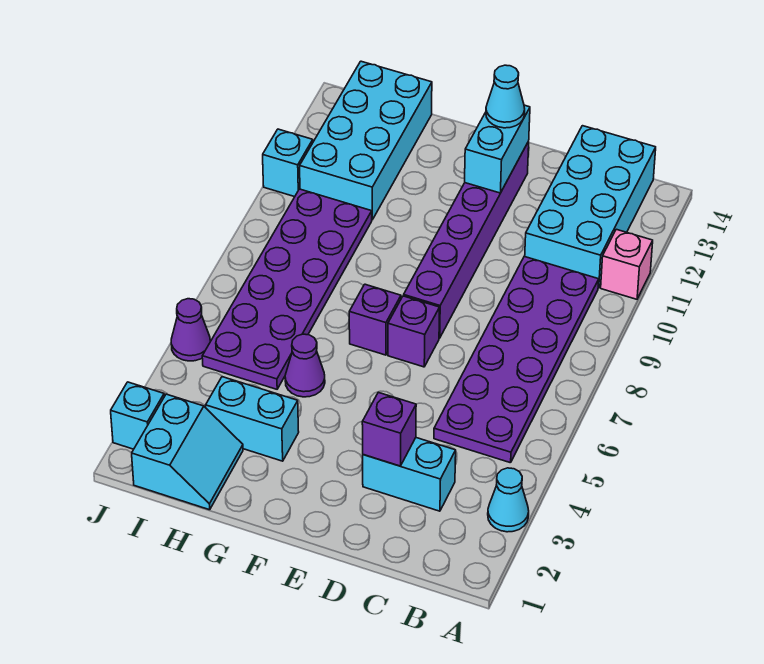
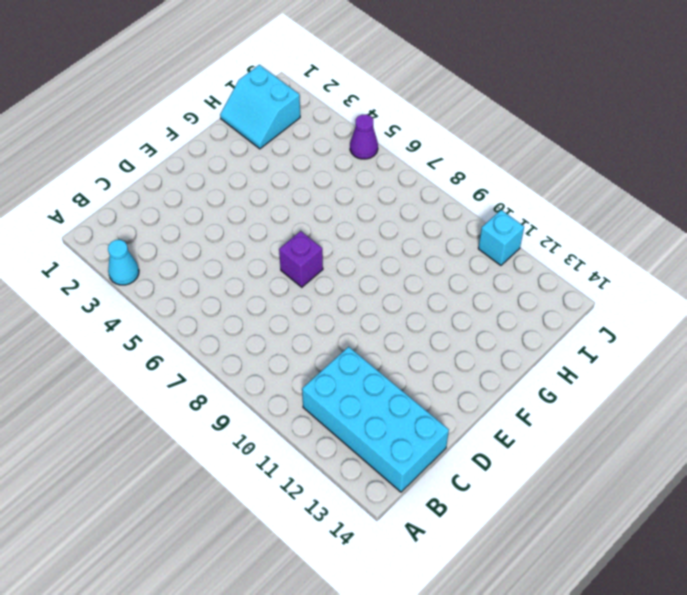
none -> pink 1x1 brick [601,229,653,299]
none -> purple 2x6 plate [434,256,599,463]
none -> cyan 1x2 brick [363,438,456,511]

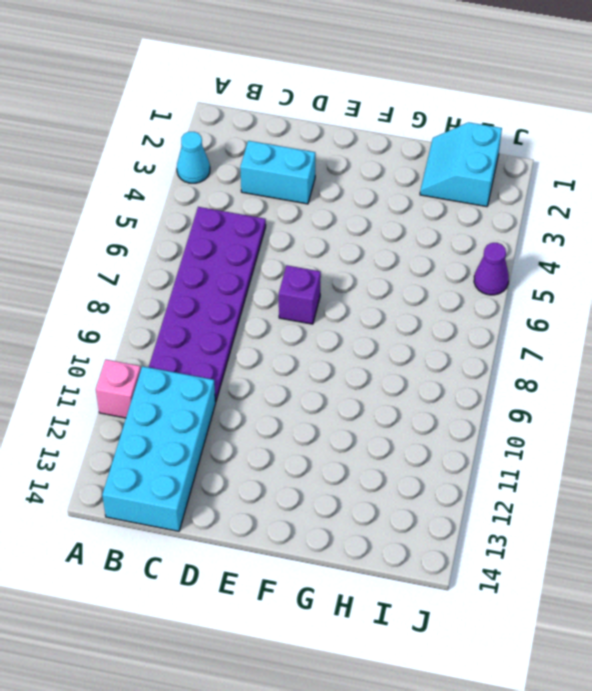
none -> purple 1x6 brick [404,142,529,338]
none -> purple 1x1 brick [349,284,401,355]
none -> cyan 1x2 brick [206,377,299,461]

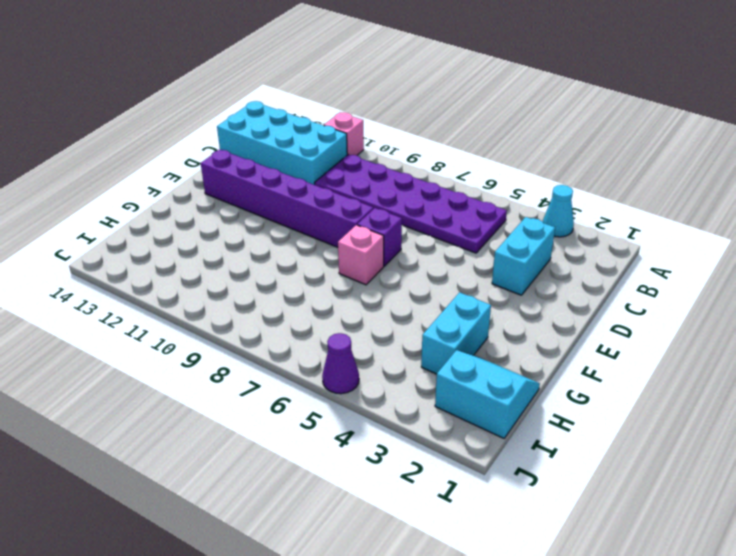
pink 1x1 brick [338,225,384,285] -> purple 1x1 brick [349,284,401,355]
none -> purple 1x1 cone [285,334,325,397]
none -> purple 2x6 plate [202,189,372,389]
none -> cyan 2x4 brick [300,61,432,220]

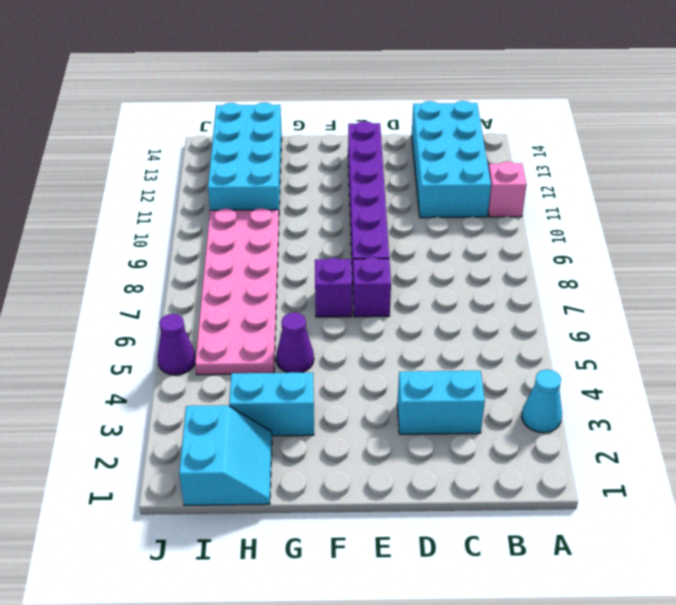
pink 2x6 plate [195,208,279,375] -> purple 2x6 plate [202,189,372,389]
none -> purple 2x6 plate [434,256,599,463]
none -> cyan 1x1 brick [111,382,164,449]
none -> cyan 1x1 brick [263,129,313,197]

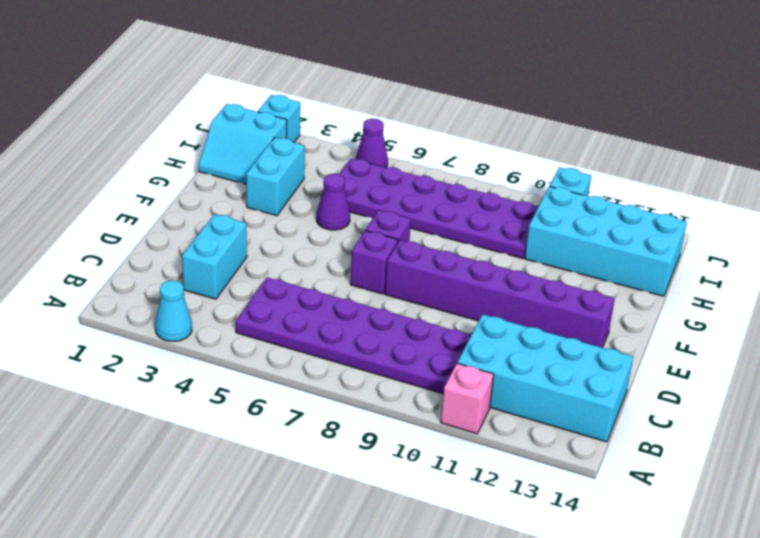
none -> purple 1x1 brick [362,392,416,466]
none -> cyan 1x2 brick [465,105,530,193]
none -> cyan 1x1 cone [486,65,525,128]

